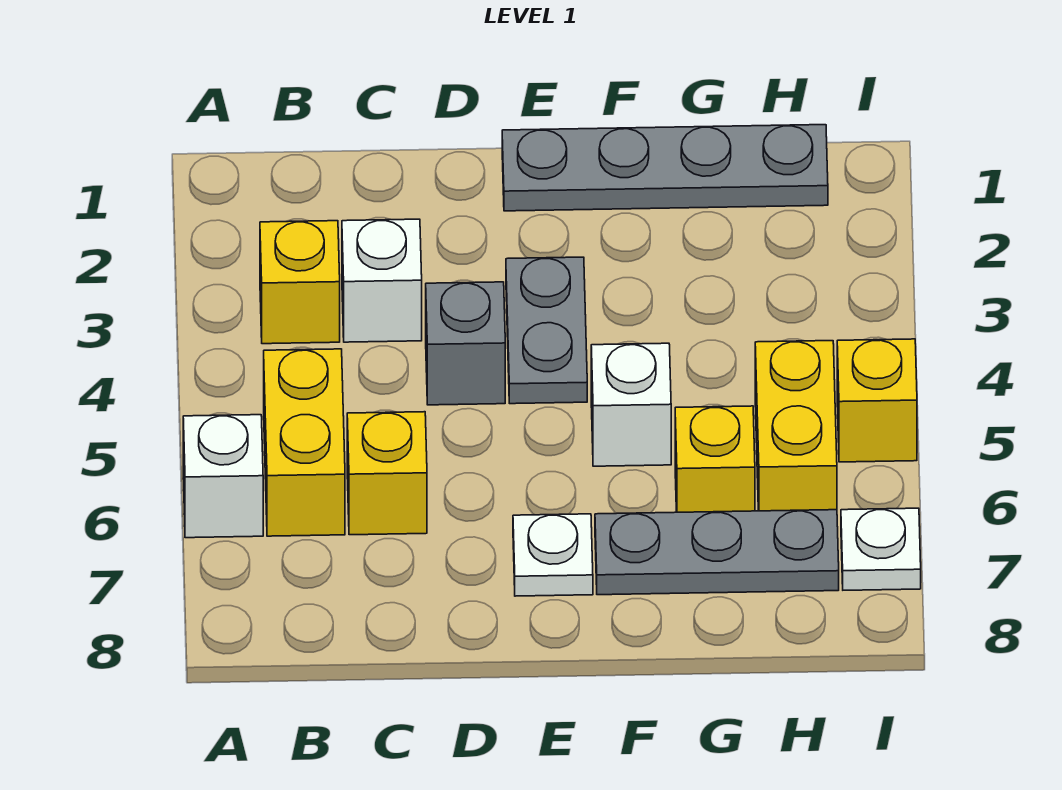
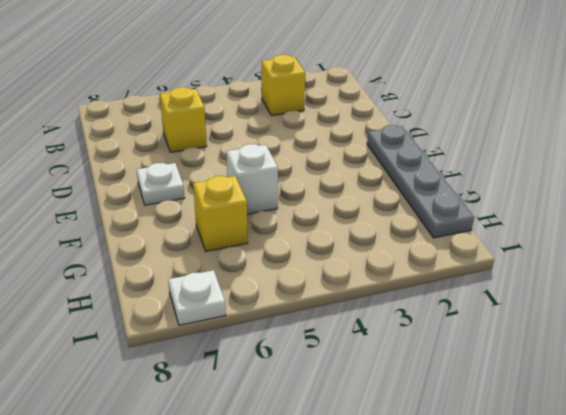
none -> white 1x1 brick [183,415,263,538]
none -> yellow 1x2 brick [264,349,345,536]
none -> white 1x1 brick [342,219,422,342]

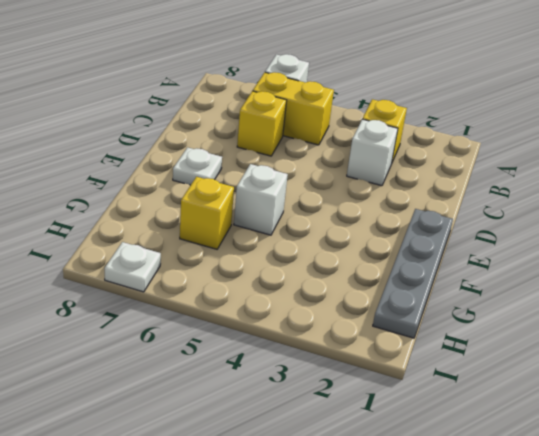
none -> grey 1x1 brick [426,282,505,405]
none -> grey 1x2 plate [506,257,587,404]
none -> grey 1x3 plate [595,510,839,595]

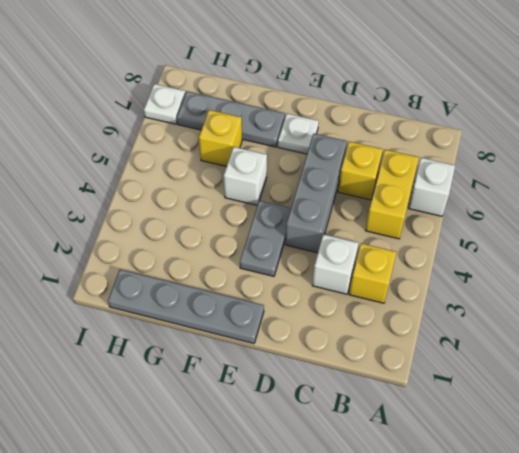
grey 1x3 brick [285,133,347,253] -> grey 1x1 brick [426,282,505,405]
none -> yellow 1x2 brick [755,341,837,511]
none -> yellow 1x1 brick [837,339,917,462]

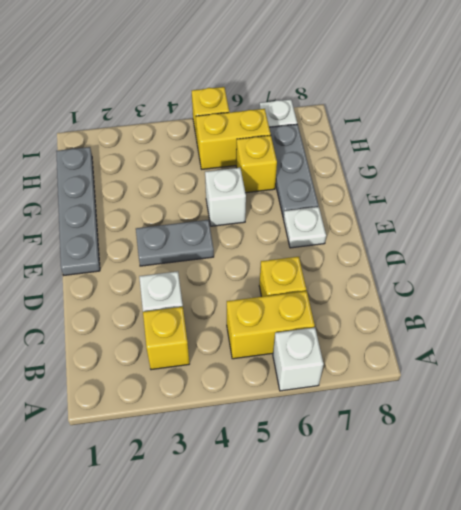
none -> grey 1x1 brick [426,282,505,405]

